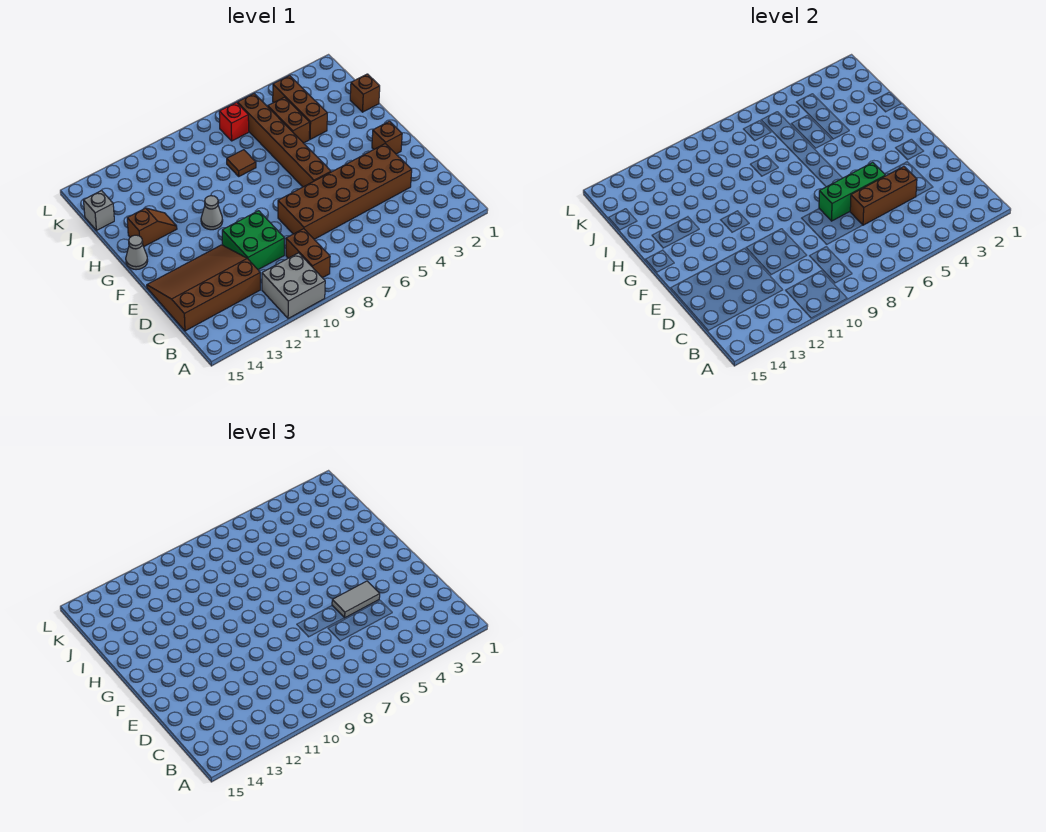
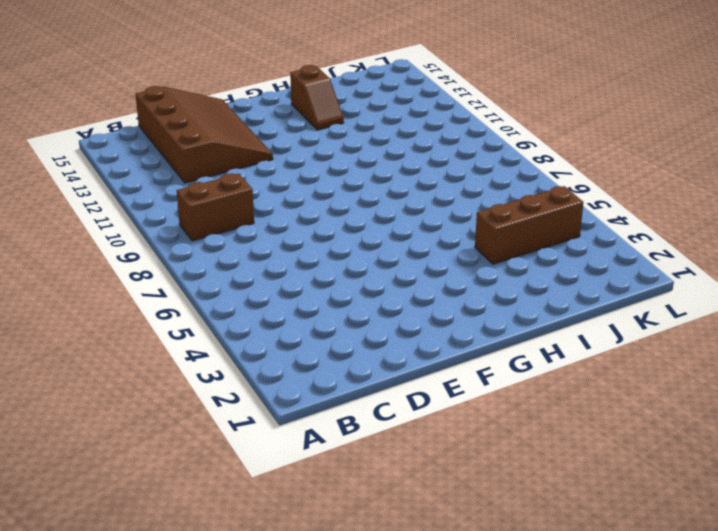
none -> grey 2x2 brick [262,253,325,319]
none -> brown 2x6 brick [278,144,412,239]
none -> green 2x2 brick [222,211,285,270]

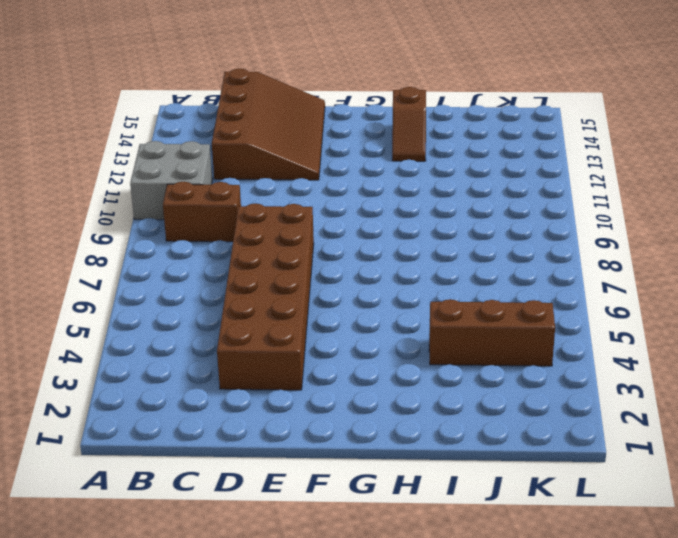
none -> green 2x2 brick [222,211,285,270]
none -> brown 1x1 brick [372,121,402,154]
none -> brown 1x6 brick [237,94,331,187]

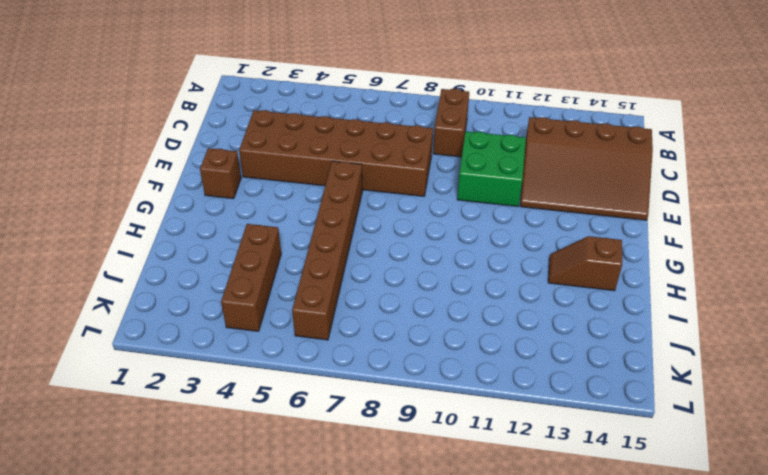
none -> grey 2x2 brick [262,253,325,319]
none -> grey 1x1 cone [201,196,223,230]
none -> grey 1x1 cone [126,235,148,270]

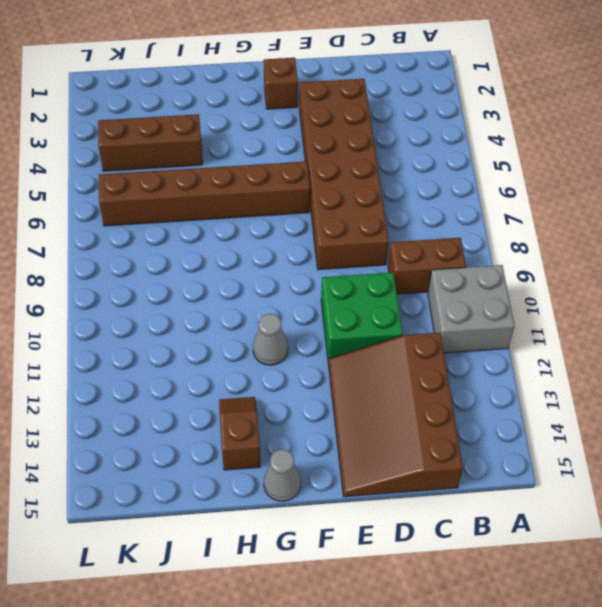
none -> brown 1x1 brick [350,74,380,112]
none -> brown 1x2 brick [268,97,310,143]
none -> brown 1x1 tile [227,150,256,176]

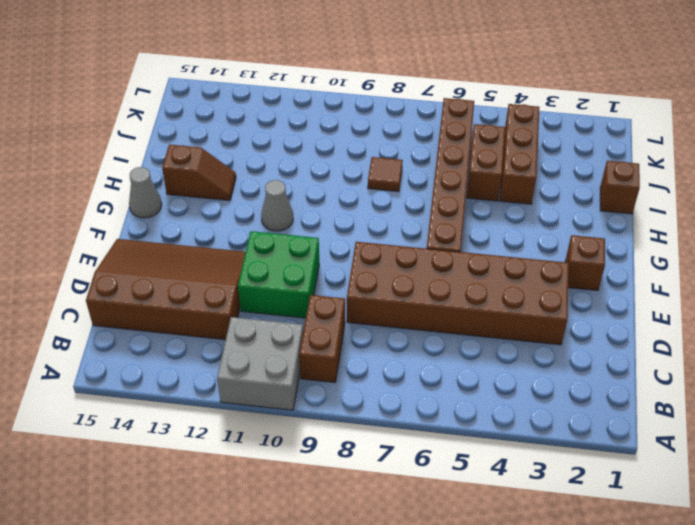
none -> grey 1x1 brick [84,191,114,230]
none -> red 1x1 brick [219,103,249,141]
none -> brown 1x3 brick [850,167,917,225]

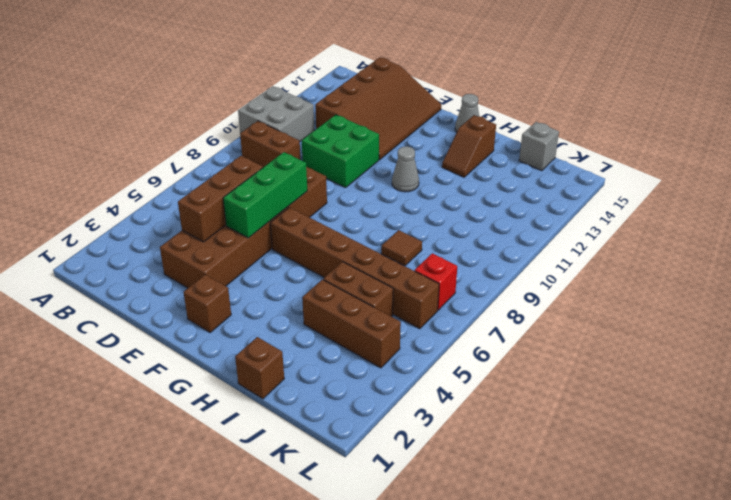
none -> grey 1x2 tile [332,581,380,618]

